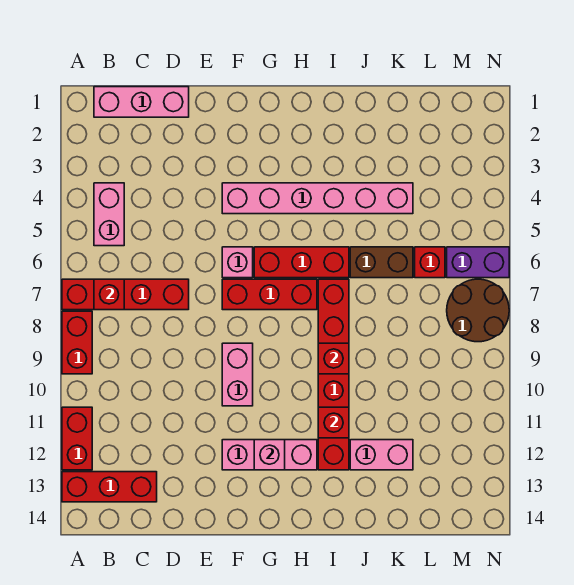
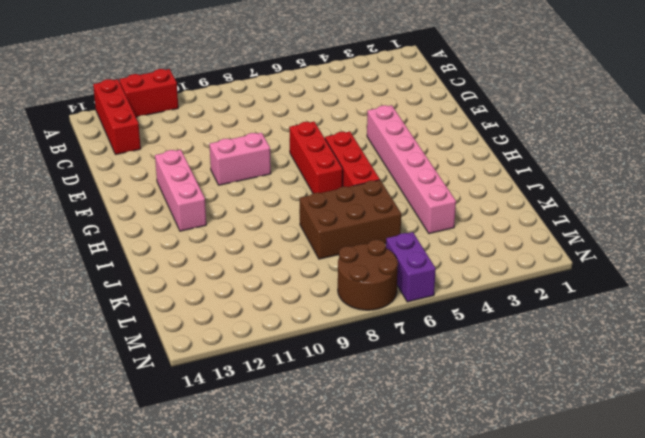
brown 2x3 brick [299,180,401,259] -> brown 1x2 brick [350,247,413,278]
none -> red 1x4 brick [62,279,189,310]
none -> red 1x2 brick [62,311,92,374]
none -> pink 1x3 brick [94,87,189,117]

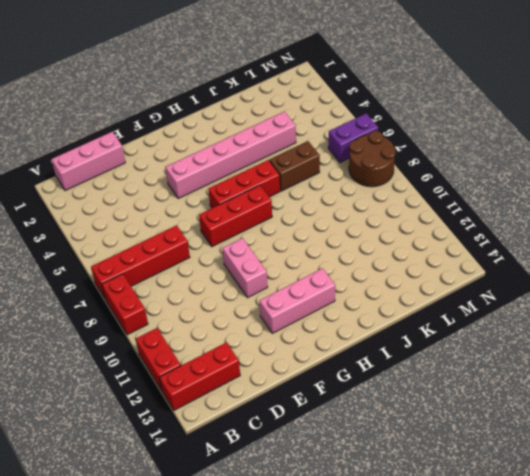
none -> pink 1x2 brick [94,183,124,246]
none -> pink 1x1 brick [222,247,253,278]
none -> red 1x6 brick [318,279,349,470]

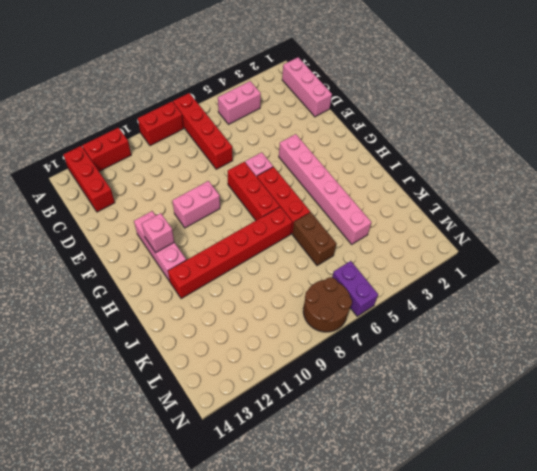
none -> pink 1x2 brick [350,440,413,470]
none -> red 1x1 brick [415,247,445,278]
none -> red 1x1 brick [94,279,124,310]

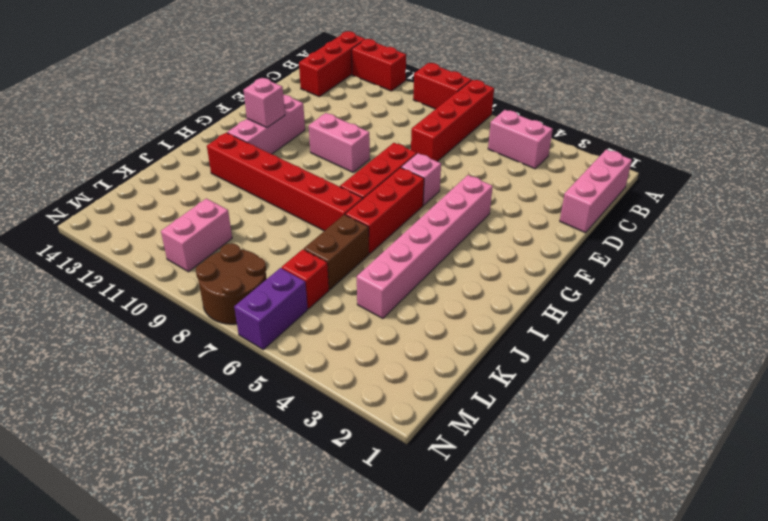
pink 1x2 brick [161,199,232,272] -> pink 1x2 brick moved to [350,440,413,470]
none -> red 1x1 brick [94,279,124,310]
none -> red 1x1 brick [318,343,349,374]
none -> red 1x1 brick [318,407,349,438]

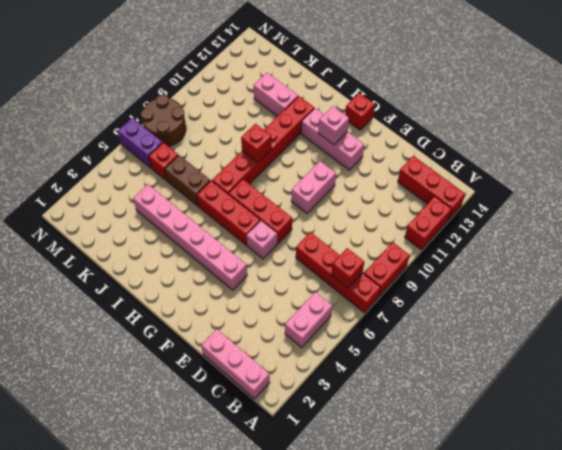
red 1x1 brick [345,93,375,130] -> red 1x1 brick moved to [318,407,349,438]

